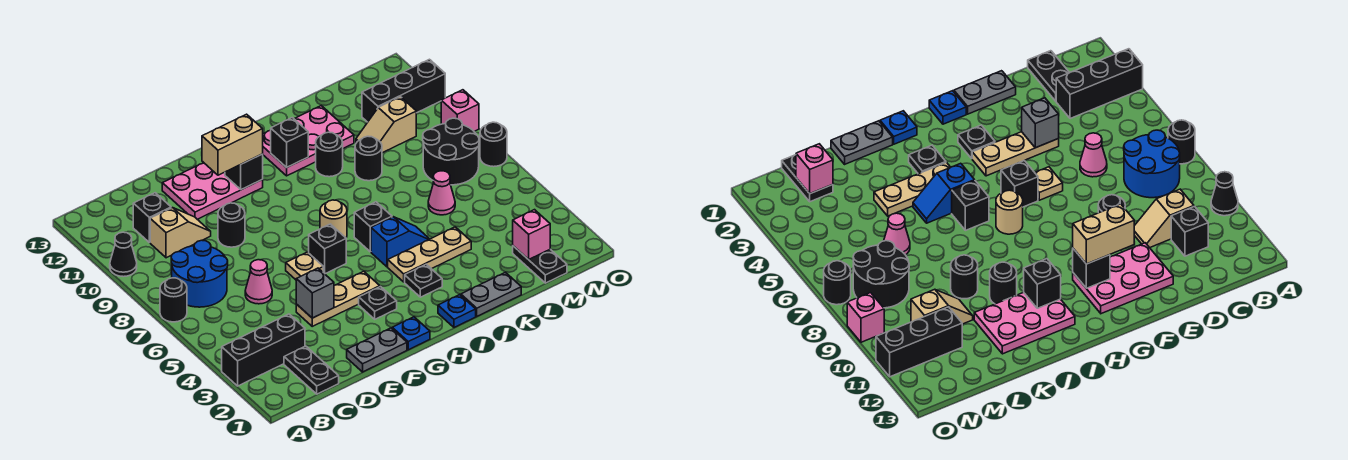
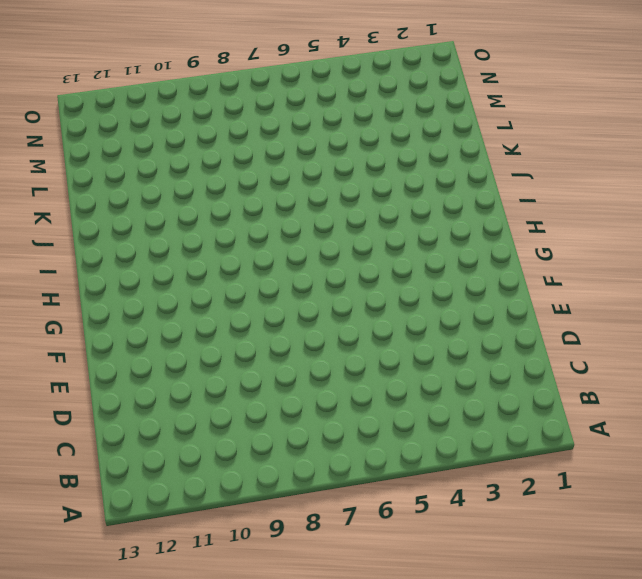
none -> black 1x3 brick [222,314,305,386]
none -> black 1x1 round brick [160,278,187,322]
none -> black 1x1 cone [110,232,137,277]
none -> blue 2x2 round brick [171,240,228,307]

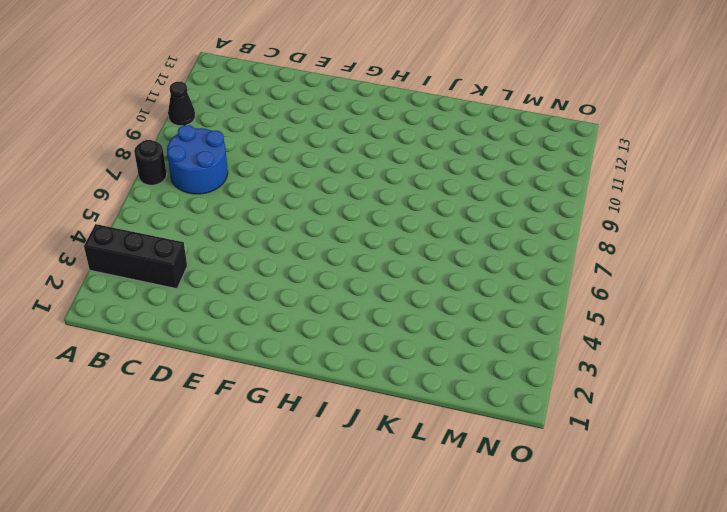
none -> black 1x2 plate [284,346,339,394]
none -> tan 1x2 slope [150,208,211,258]
none -> black 1x1 brick [133,193,171,242]
none -> pink 1x1 cone [245,260,272,304]

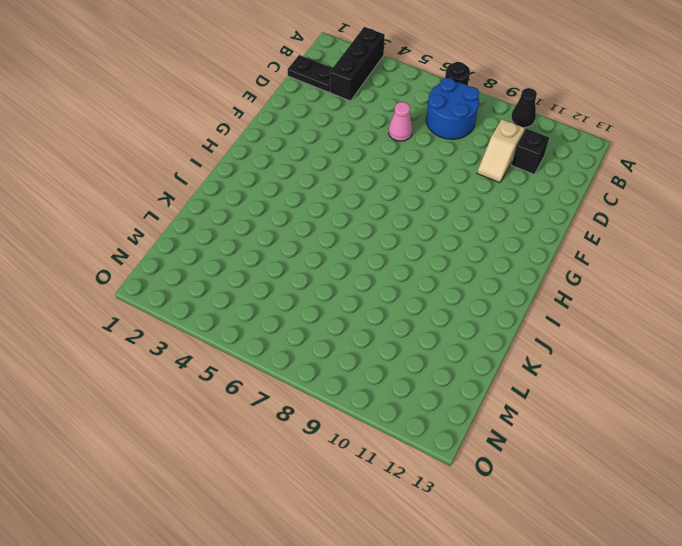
none -> grey 1x2 plate [347,328,407,372]
none -> tan 1x3 plate [296,271,380,326]
none -> black 1x1 round brick [218,203,245,247]
none -> pink 2x3 plate [162,163,263,219]

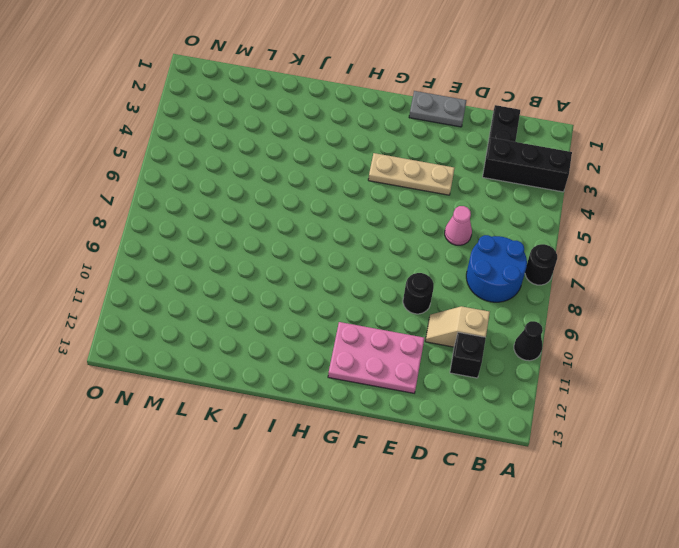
none -> tan 1x1 plate [286,252,323,280]
none -> blue 1x1 plate [392,317,430,350]
none -> black 1x1 plate [359,287,397,319]
none -> black 1x1 brick [309,224,346,274]

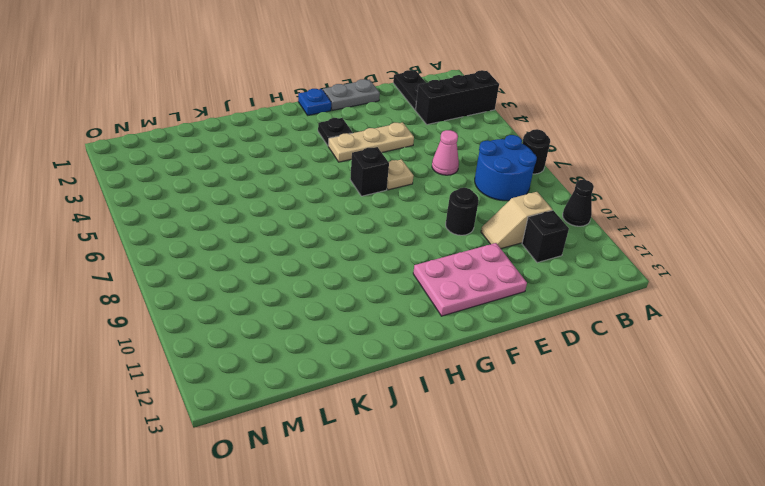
none -> tan 1x1 round brick [320,200,347,238]
none -> blue 1x1 plate [438,295,476,327]
none -> black 1x1 plate [405,264,442,297]
none -> tan 1x3 plate [388,227,471,282]

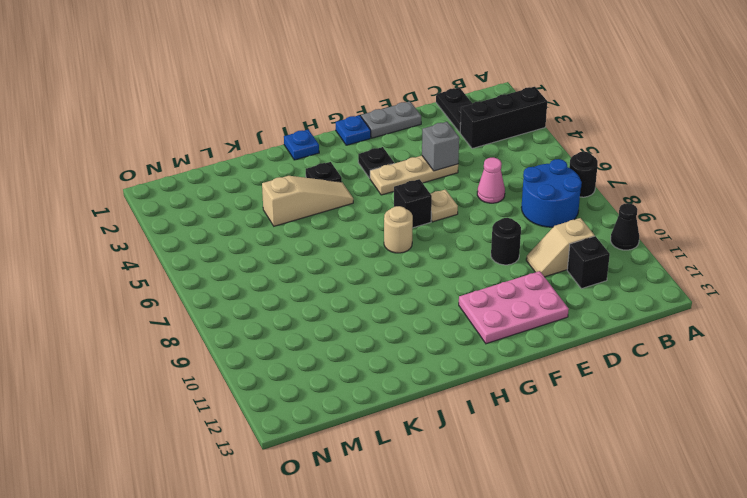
tan 1x3 slope [262,176,353,226] -> tan 1x3 plate [388,227,471,282]
none -> blue 1x2 slope [371,217,429,267]
none -> black 1x1 brick [354,202,392,252]
none -> pink 2x3 plate [263,106,354,176]
none -> grey 1x2 plate [461,272,521,316]

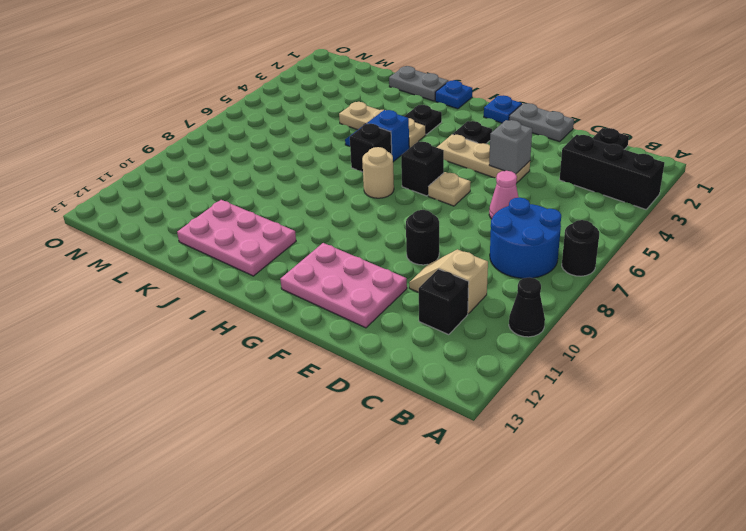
none -> black 1x1 round brick [316,132,343,177]
none -> black 1x1 round brick [355,136,382,181]
none -> pink 1x1 cone [428,171,455,215]
none -> tan 1x2 slope [356,97,416,153]

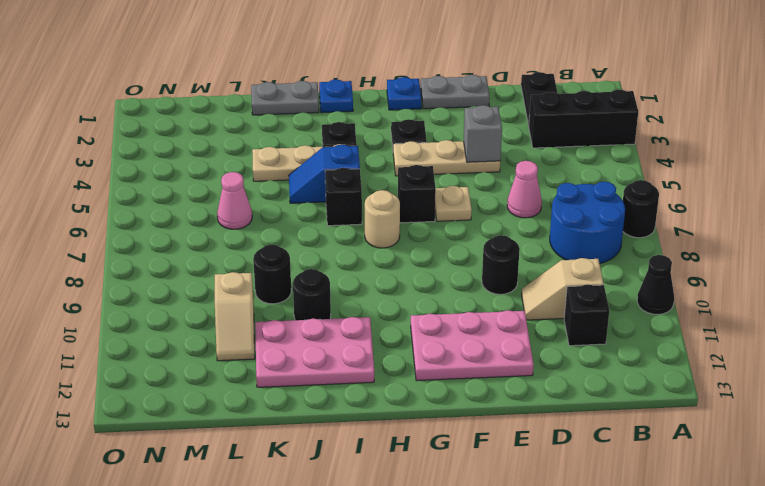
tan 1x2 slope [215,272,255,361] -> tan 1x2 slope turned to [356,97,416,153]
none -> black 1x2 plate [513,246,567,283]
none -> black 2x2 round brick [423,118,479,185]
none -> black 1x3 brick [362,59,445,122]
none -> black 1x1 round brick [480,122,507,167]

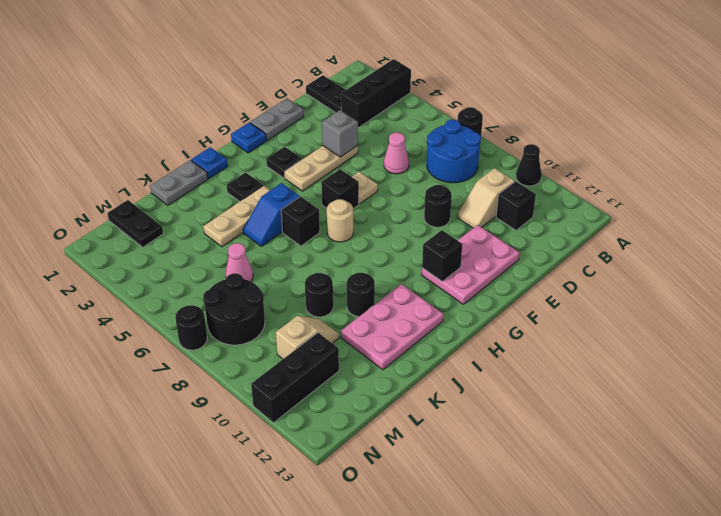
none -> pink 1x1 brick [441,90,479,131]
none -> black 1x1 brick [271,118,308,168]
none -> pink 1x1 brick [513,210,550,260]
none -> tan 1x2 brick [202,114,263,175]

